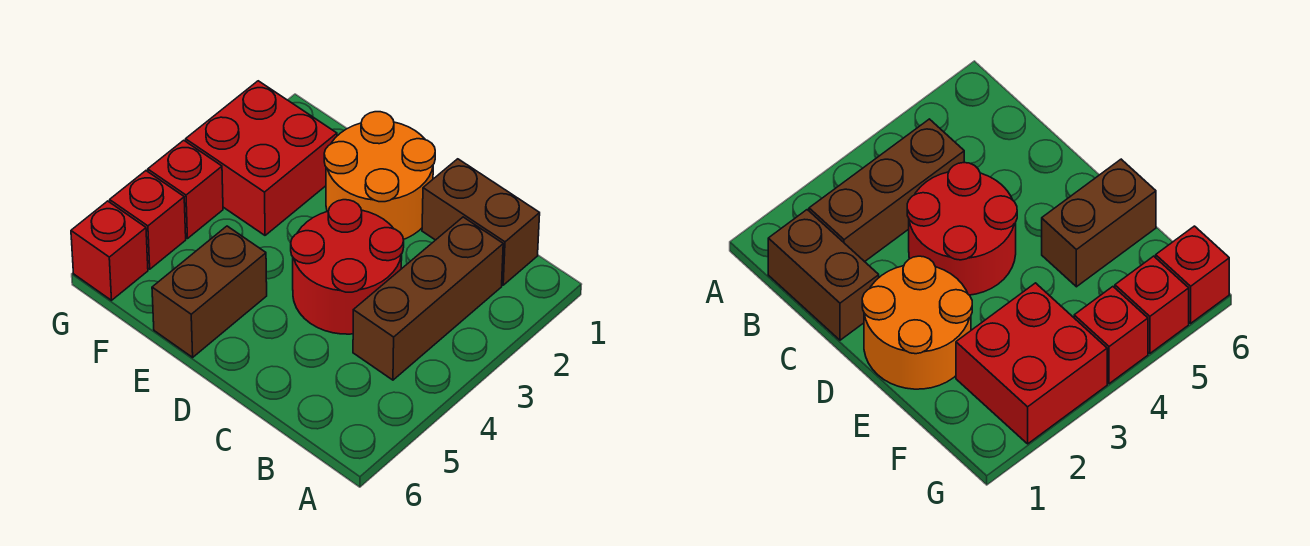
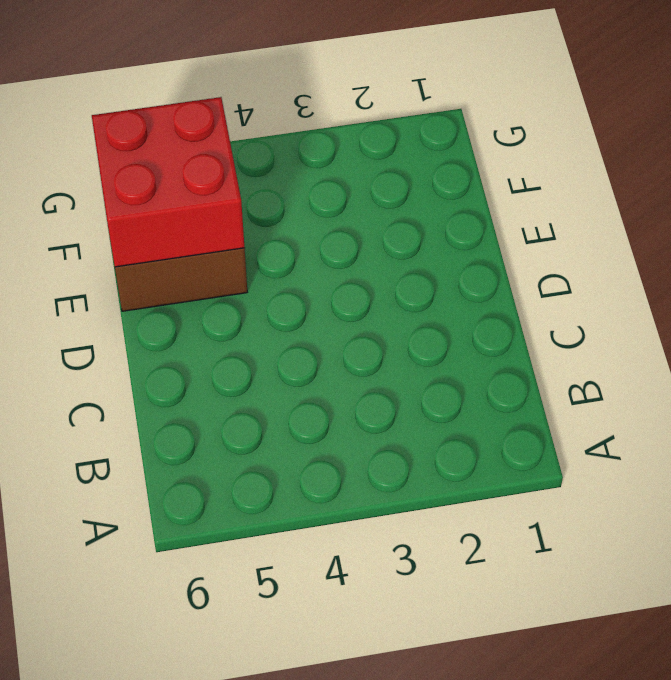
red 2x2 brick [92,97,245,267] -> red 2x2 brick moved to [186,81,337,235]
none -> brown 1x2 brick [422,159,540,285]
none -> brown 1x3 brick [353,217,503,380]

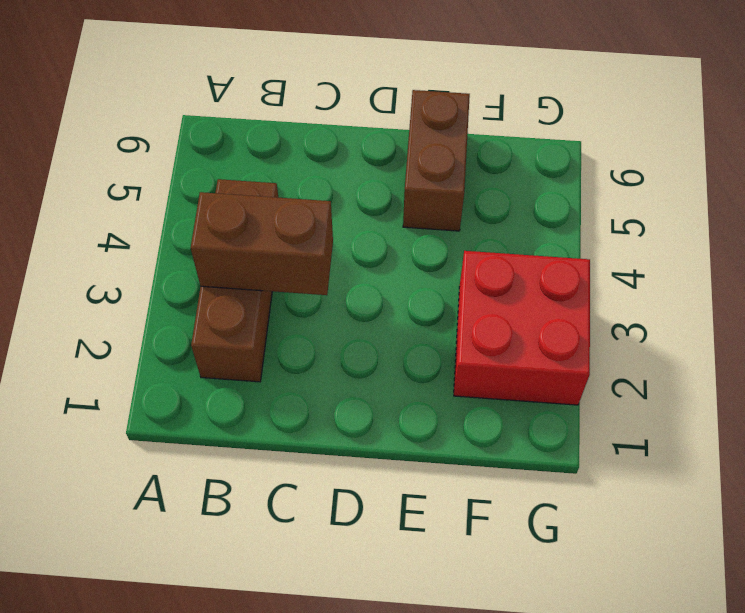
brown 1x2 brick [191,192,333,295] -> brown 1x2 brick moved to [422,159,540,285]
none -> red 2x2 round brick [291,200,404,334]
none -> orange 2x2 round brick [324,112,435,240]

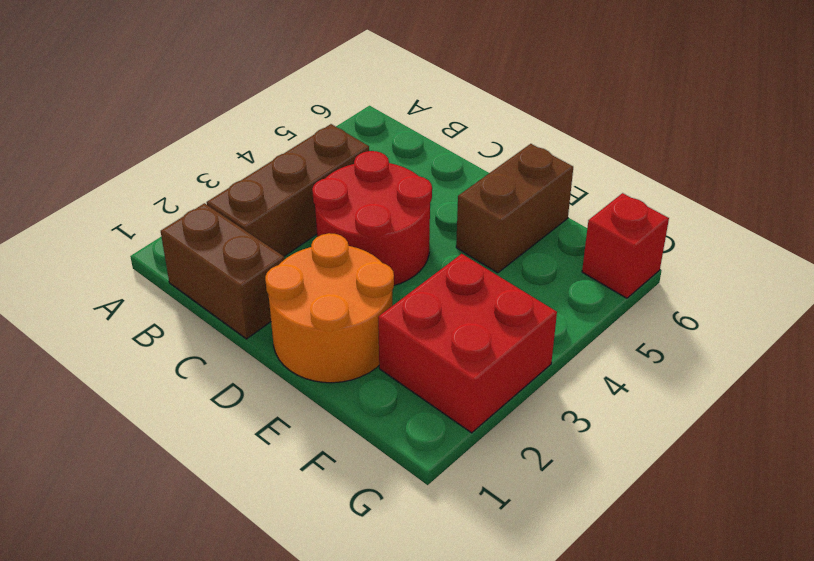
none -> red 1x1 brick [148,140,223,239]
none -> red 1x1 brick [110,171,186,269]

